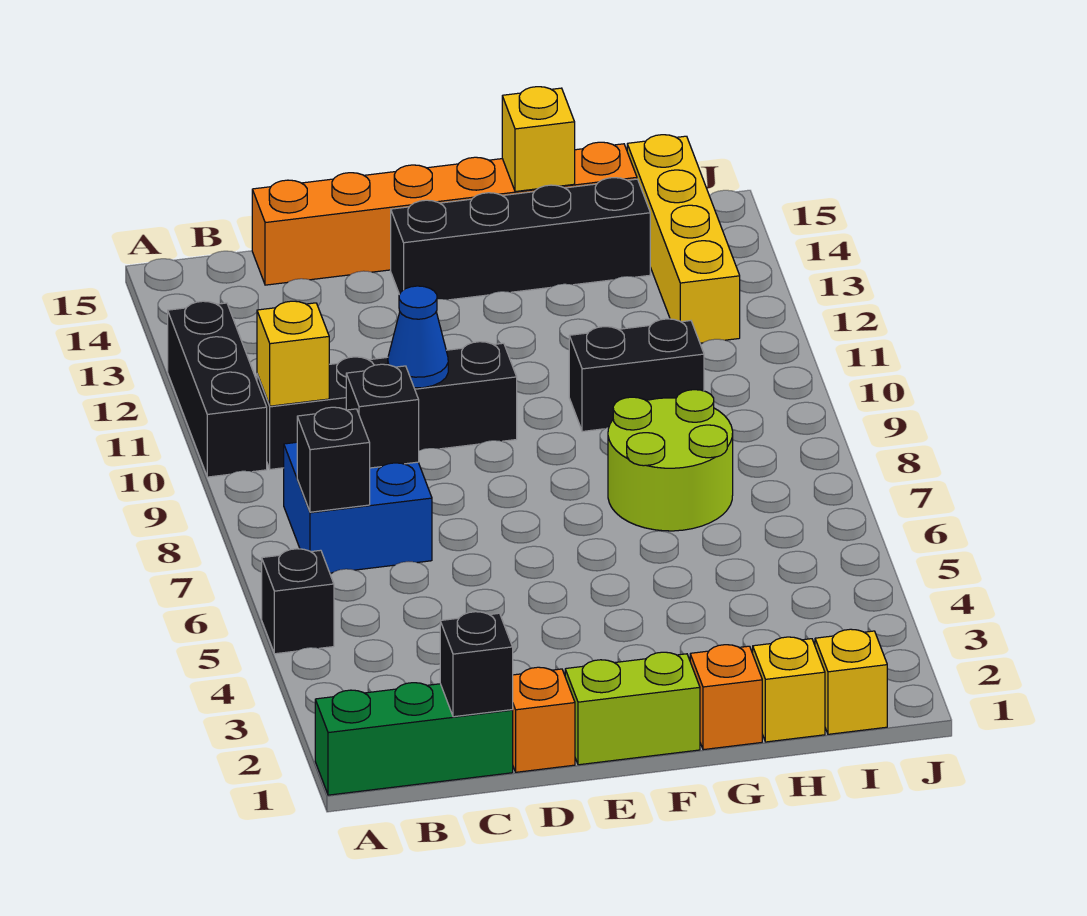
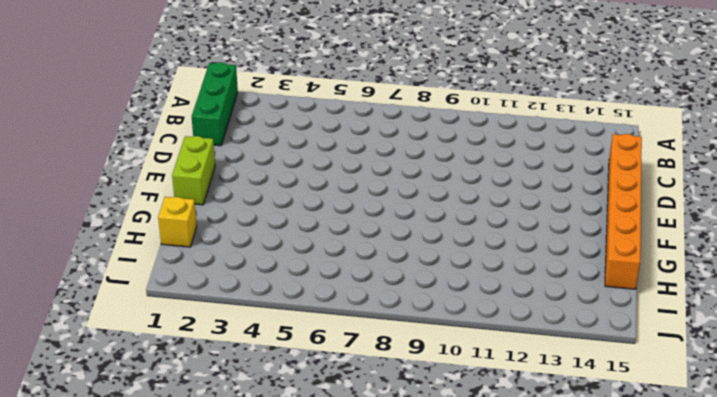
none -> black 1x1 brick [262,549,334,654]
none -> black 1x3 brick [168,301,267,477]
none -> blue 2x2 brick [284,442,432,573]

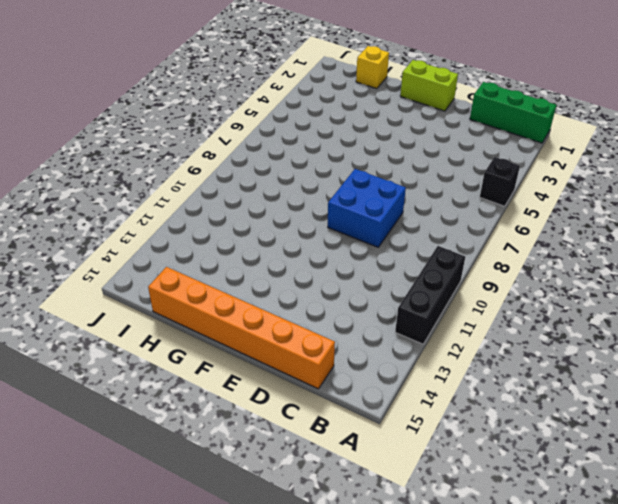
blue 2x2 brick [328,169,406,247] -> blue 2x2 brick moved to [284,442,432,573]
none -> black 1x4 brick [257,342,517,469]
none -> orange 1x1 brick [513,667,575,772]
none -> black 1x4 brick [391,178,650,300]

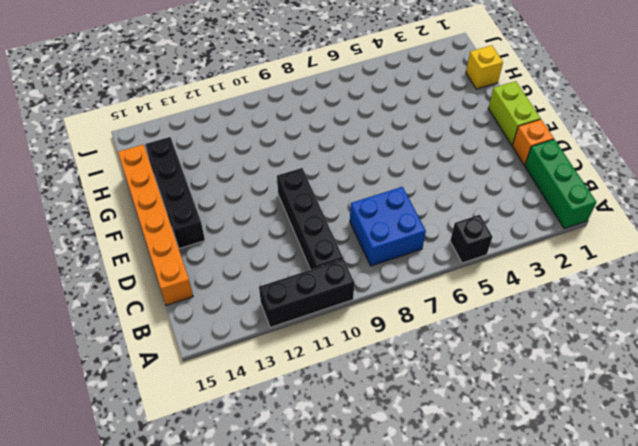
none -> orange 1x1 brick [690,645,762,750]
none -> lime 2x2 round brick [608,390,733,531]
none -> black 1x2 brick [569,319,704,432]

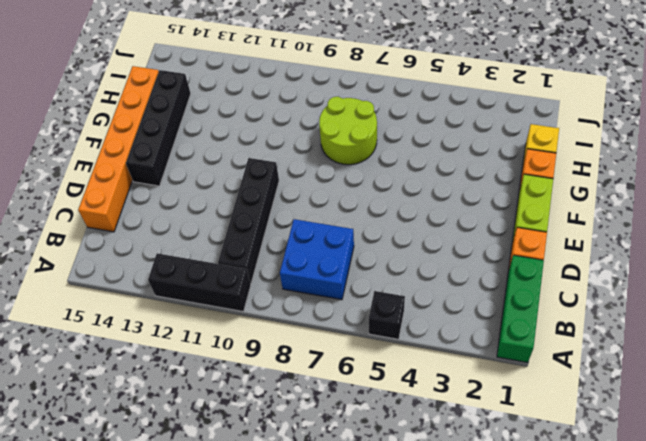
none -> black 1x2 brick [569,319,704,432]
none -> yellow 1x1 brick [815,629,887,734]
none -> yellow 1x4 brick [627,135,740,343]

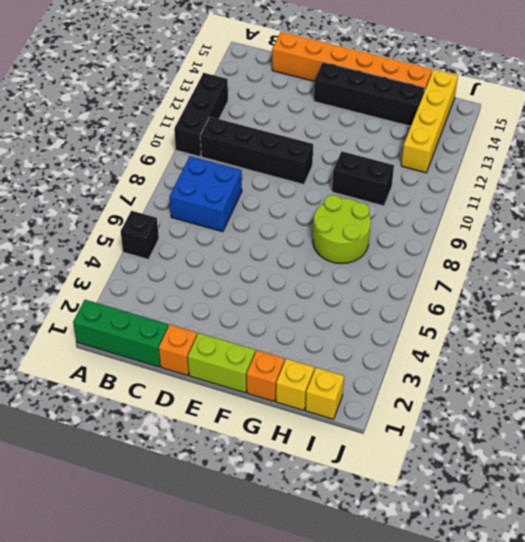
none -> black 1x1 brick [297,407,370,512]
none -> yellow 1x1 brick [257,301,329,406]
none -> black 1x1 brick [440,612,513,717]

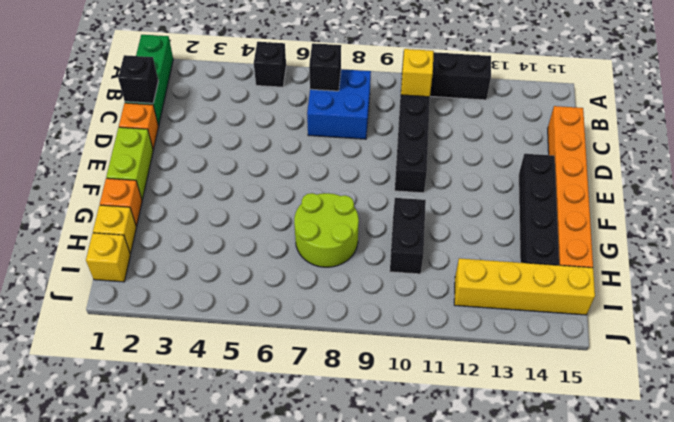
none -> black 1x1 brick [346,364,419,468]
none -> blue 1x1 cone [388,286,448,388]
none -> yellow 1x1 brick [502,87,575,192]

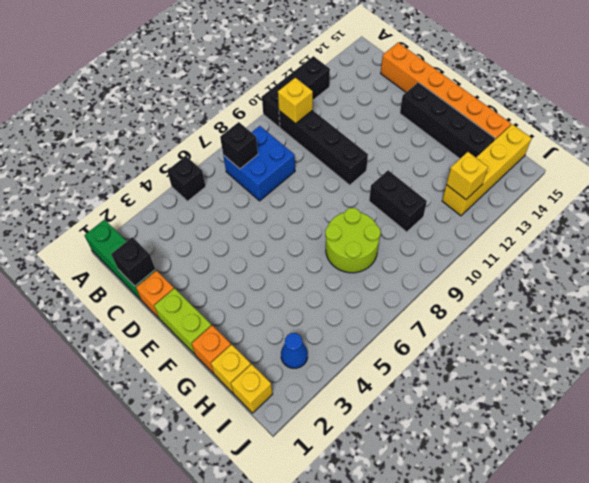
blue 1x1 cone [281,333,308,368] -> blue 1x1 cone moved to [388,286,448,388]
yellow 1x1 brick [446,152,488,199] -> yellow 1x1 brick moved to [502,87,575,192]
none -> black 1x1 brick [346,364,419,468]

